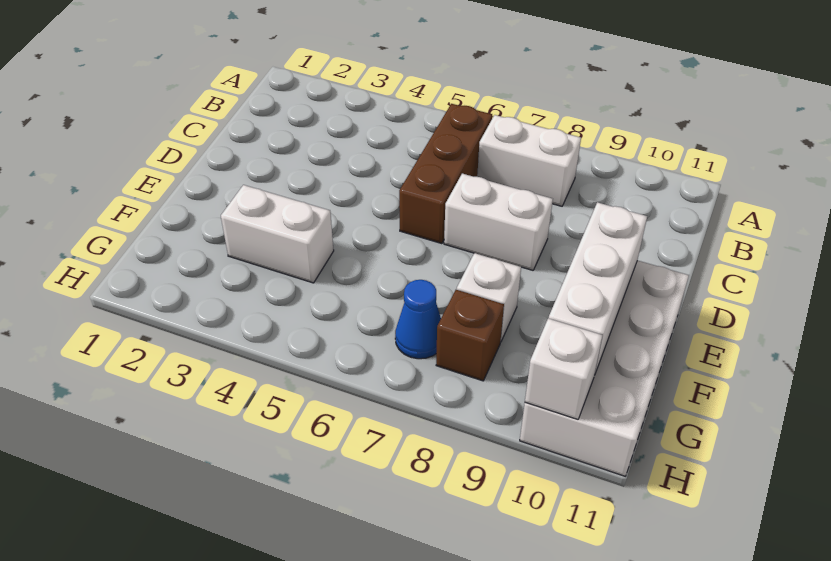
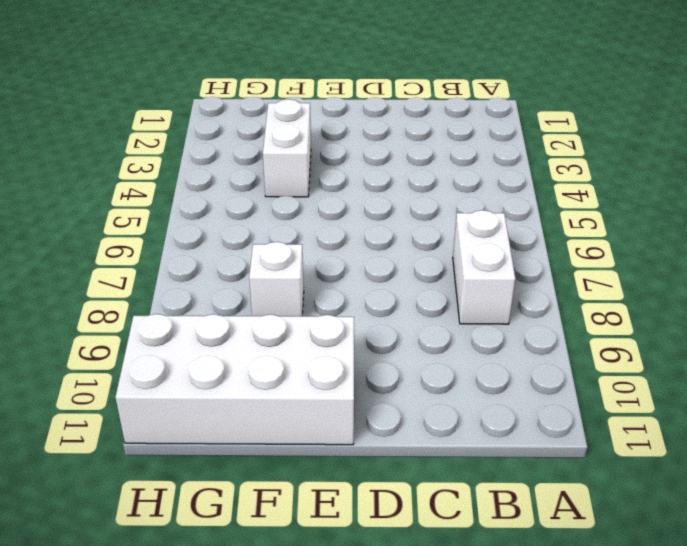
none -> brown 1x3 brick [399,104,492,244]
none -> white 1x2 brick [444,174,553,270]

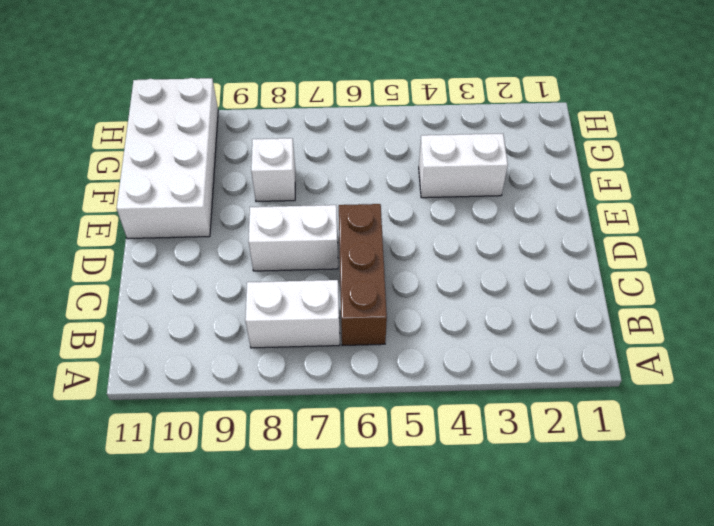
none -> blue 1x1 cone [395,280,441,359]
none -> brown 1x1 brick [436,290,504,381]

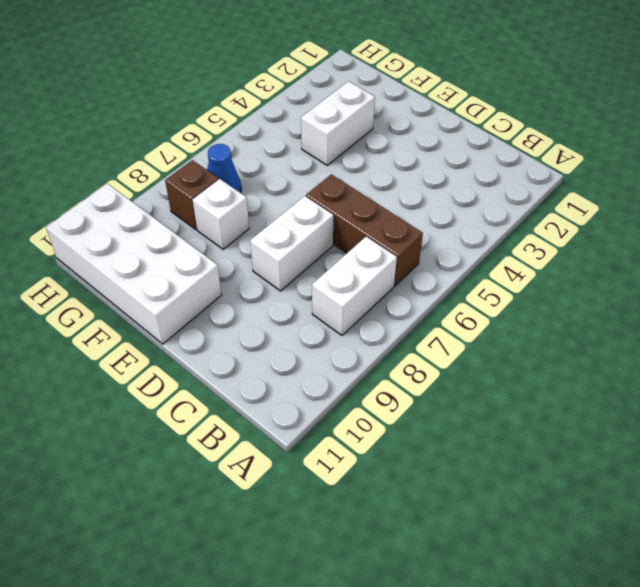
none -> white 1x3 brick [549,202,647,373]
none -> white 1x1 brick [525,318,603,419]

